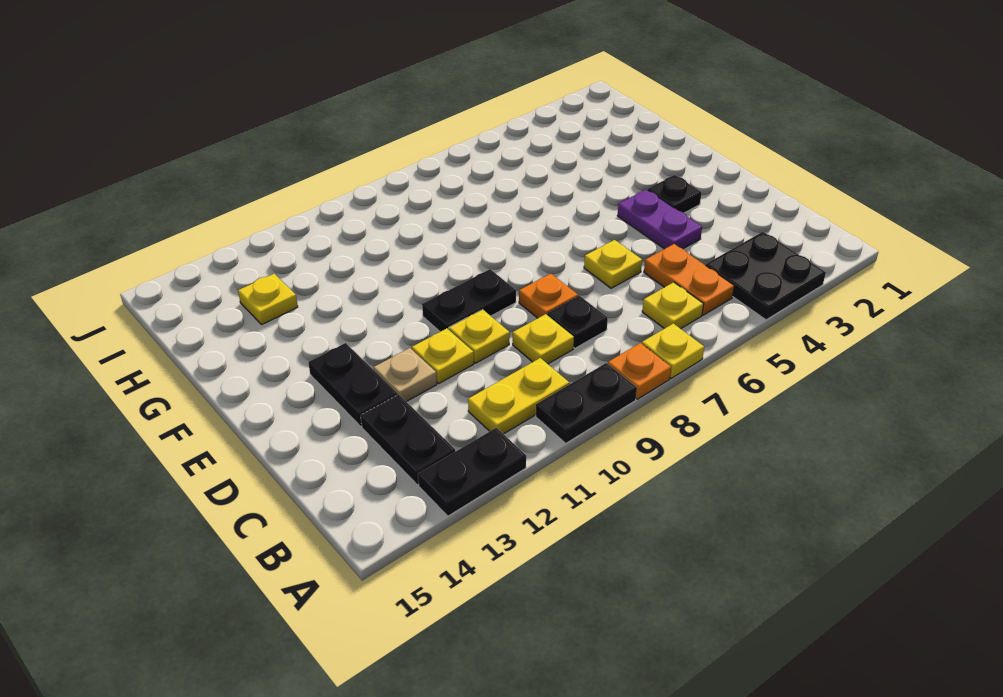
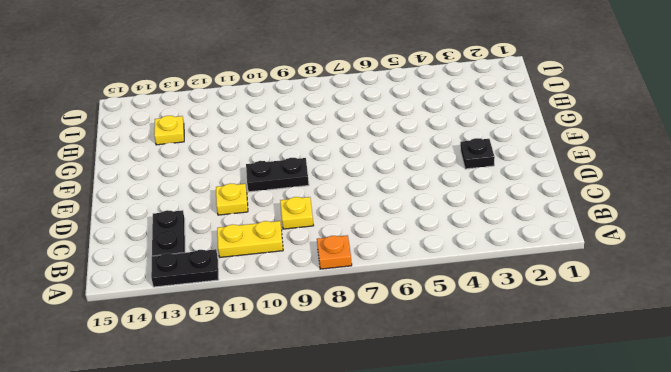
none -> black 2x2 plate [706,232,826,320]
none -> yellow 1x1 plate [642,323,704,378]
none -> black 1x2 plate [536,363,637,443]

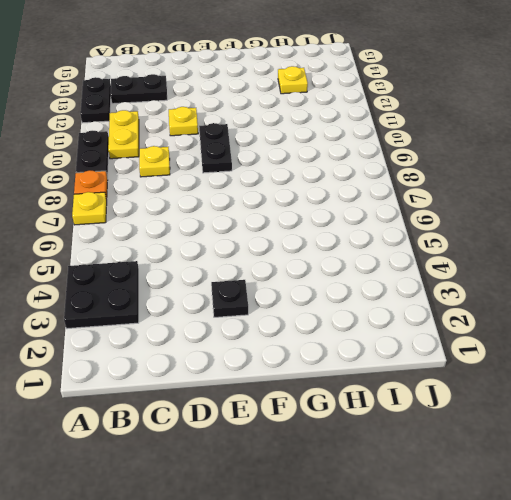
none -> orange 1x2 plate [644,244,734,315]
none -> yellow 1x1 plate [642,282,704,329]
none -> black 1x1 plate [547,296,608,348]

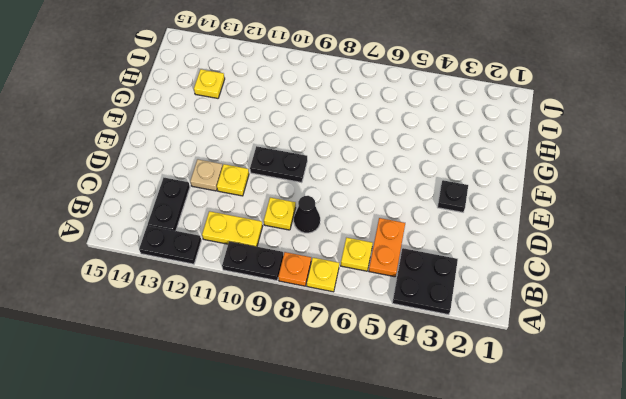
black 1x1 cone [294,196,320,233] -> black 1x1 plate [547,296,608,348]
none -> purple 1x2 plate [617,189,702,249]
none -> yellow 1x1 plate [584,240,642,288]
none -> orange 1x1 plate [519,274,578,318]

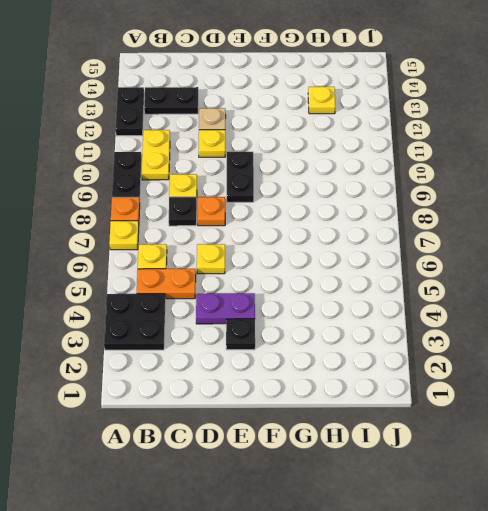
none -> yellow 1x1 plate [449,309,510,363]
none -> black 1x2 plate [308,343,398,426]

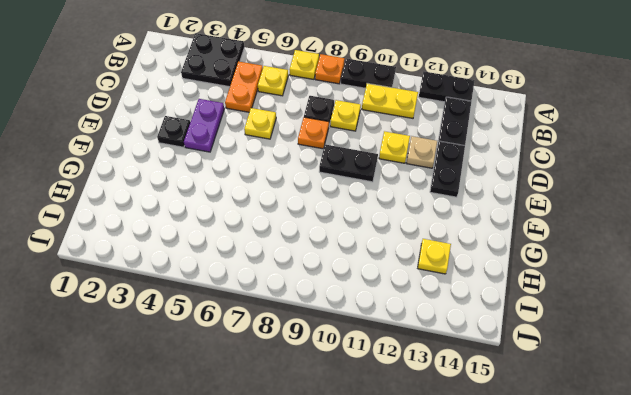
none -> yellow 1x1 plate [449,309,510,363]

